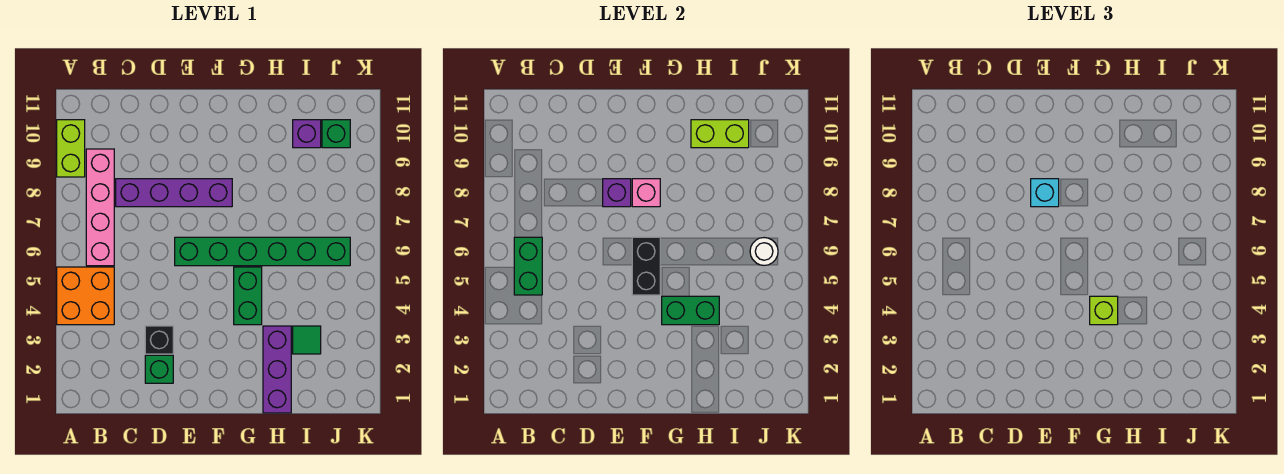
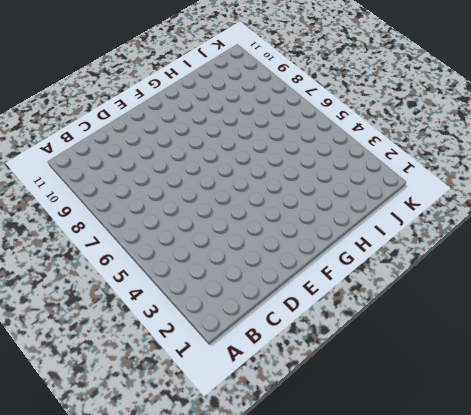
none -> orange 2x2 brick [57,267,114,325]
none -> lime 1x2 brick [57,120,85,177]
none -> pink 1x4 brick [86,149,114,266]

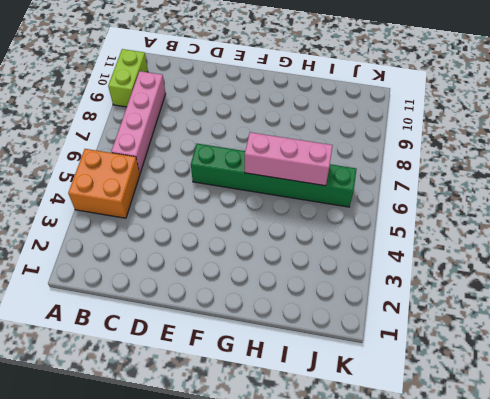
pink 1x3 brick [245,132,333,186] -> none
none -> purple 1x4 brick [116,179,232,207]
none -> green 1x1 brick [145,355,173,383]
none -> black 1x1 brick [145,326,173,354]

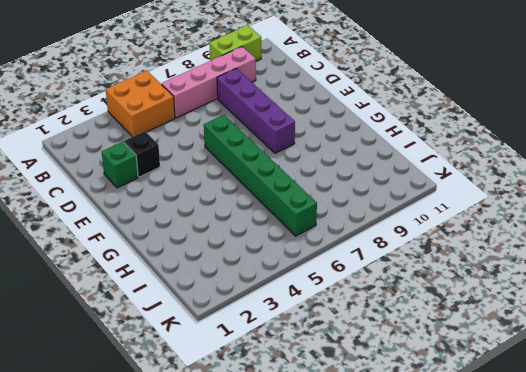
none -> green 1x2 brick [234,267,262,325]
none -> purple 1x3 brick [263,326,291,413]
none -> green 1x1 tile [293,326,321,354]

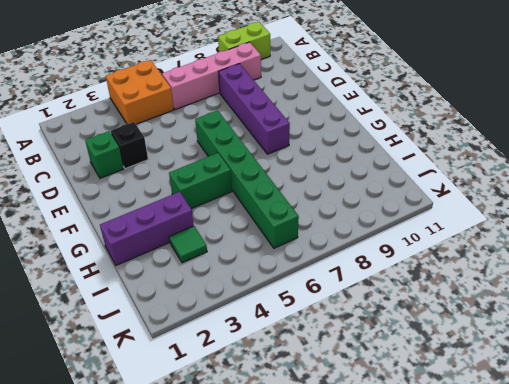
none -> purple 1x1 brick [293,120,321,148]
none -> green 1x1 brick [322,120,350,148]
none -> green 1x2 brick [514,237,542,295]

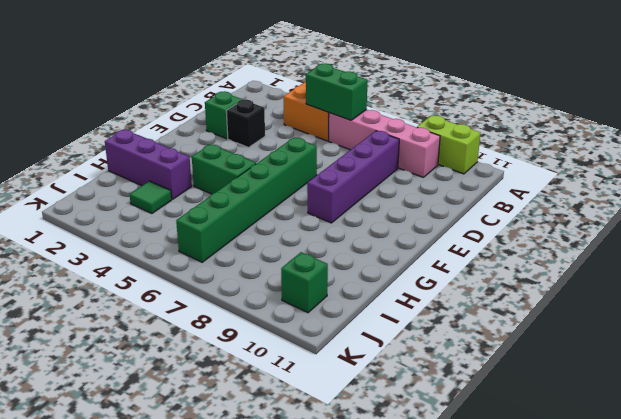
none -> purple 1x1 brick [293,120,321,148]
none -> purple 1x1 brick [603,179,631,207]
none -> black 1x2 brick [632,237,660,295]

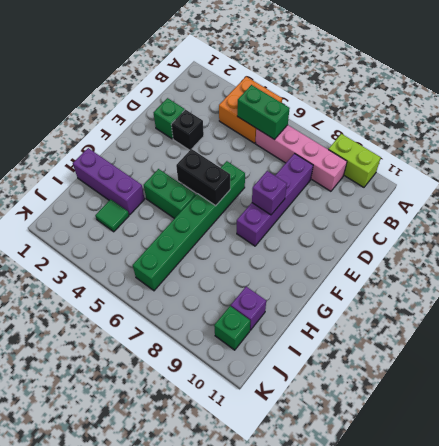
none -> pink 1x1 brick [632,179,660,207]
none -> green 1x2 brick [662,296,719,325]
none -> lime 1x2 brick [691,120,749,148]

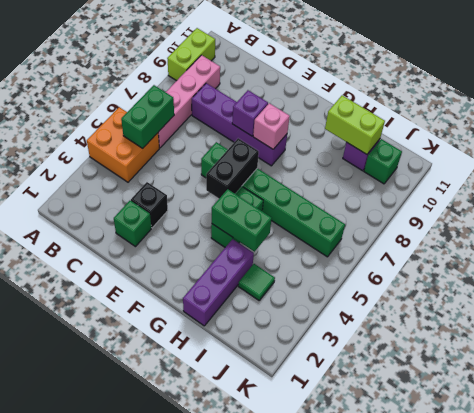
none -> white 1x1 round brick [750,238,778,265]
none -> cyan 1x1 brick [1031,179,1059,207]
none -> lime 1x1 brick [1090,296,1118,325]

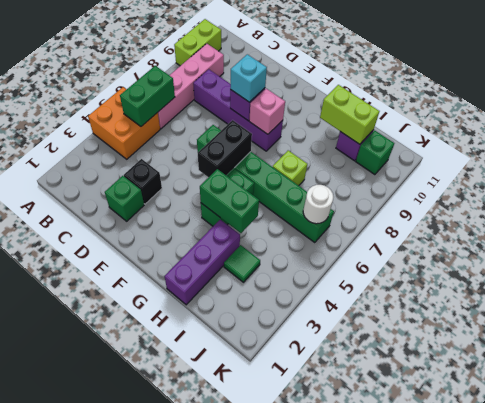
lime 1x1 brick [273,150,307,186] -> lime 1x1 brick moved to [1090,296,1118,325]

